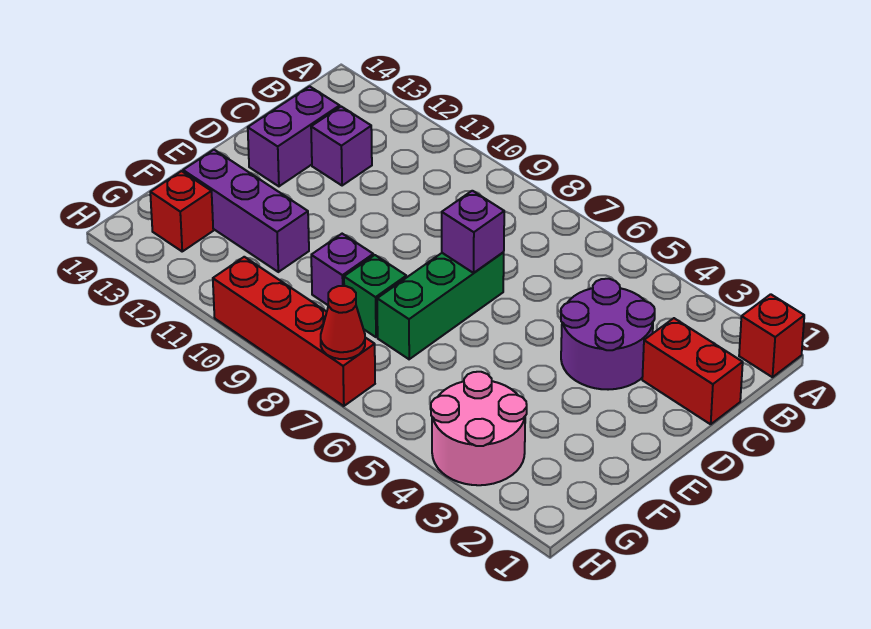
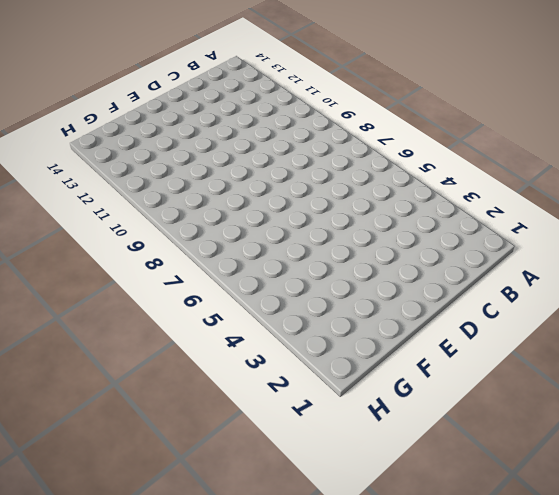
none -> red 1x1 brick [739,294,804,377]
none -> red 1x2 brick [642,318,743,424]
none -> purple 2x2 round brick [561,279,655,390]

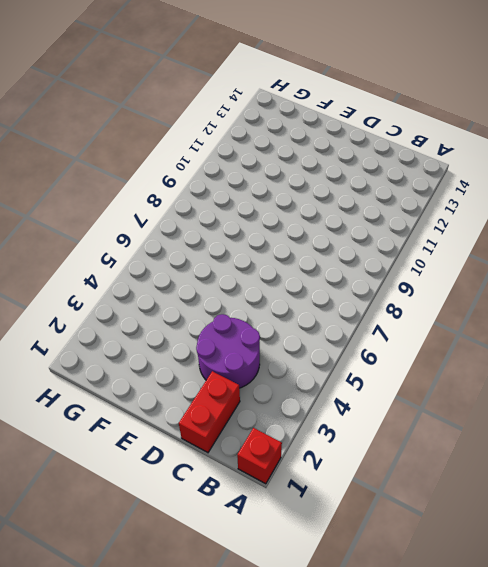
none -> purple 1x1 brick [311,107,372,186]
none -> purple 1x2 brick [248,86,340,186]
none -> green 1x3 brick [377,252,504,359]

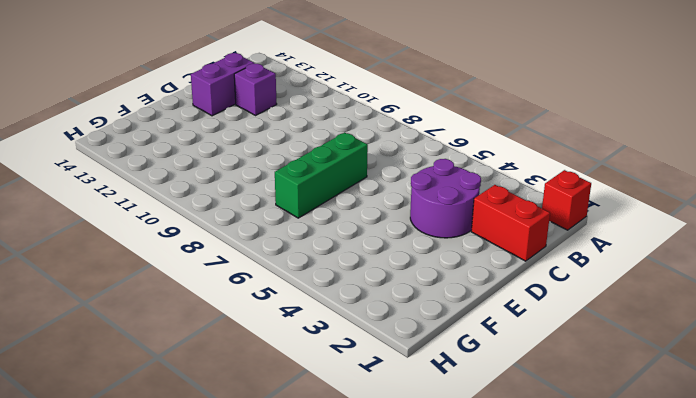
none -> green 1x1 brick [344,255,406,337]
none -> purple 1x1 brick [311,234,373,305]
none -> purple 1x3 brick [183,150,309,272]

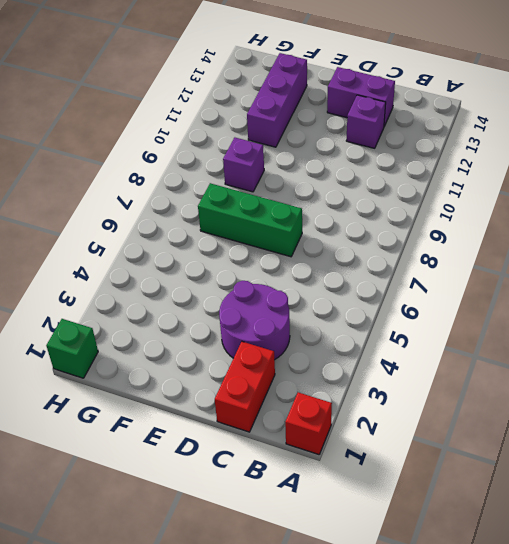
green 1x1 brick [46,319,98,378] -> green 1x1 brick moved to [344,255,406,337]
none -> pink 2x2 round brick [431,372,527,485]
none -> red 1x1 brick [150,171,213,251]
none -> red 1x4 brick [213,257,375,406]

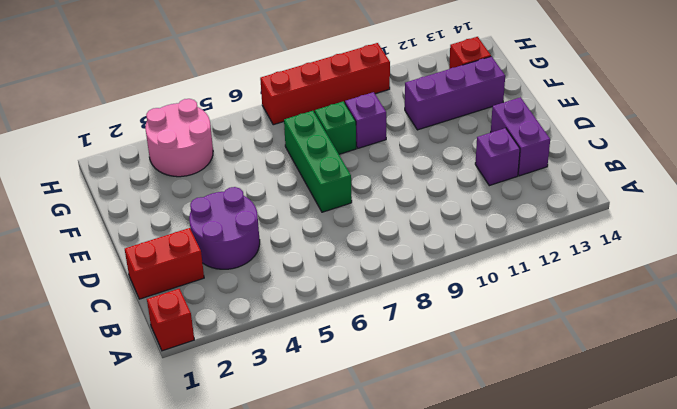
none -> purple 1x1 brick [442,191,504,273]
none -> red 1x1 cone [321,286,365,359]

